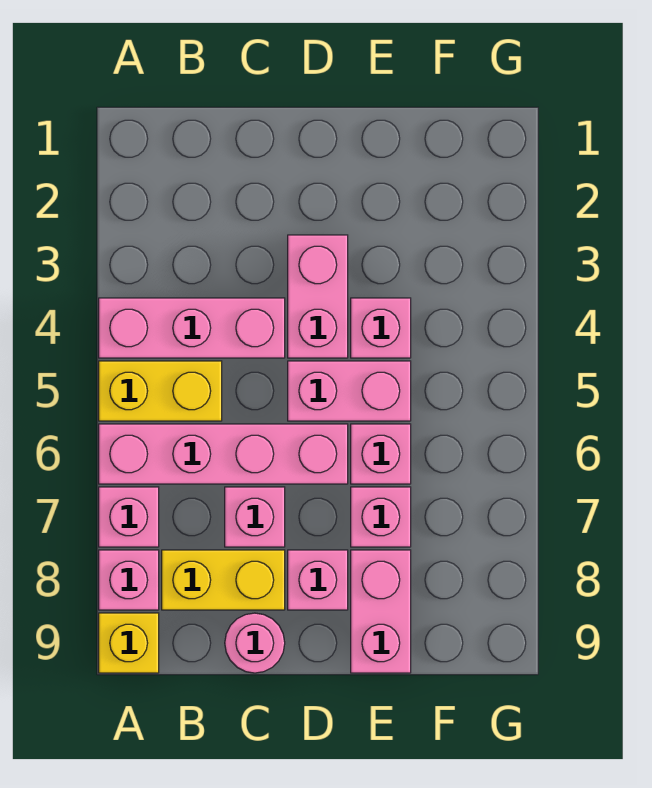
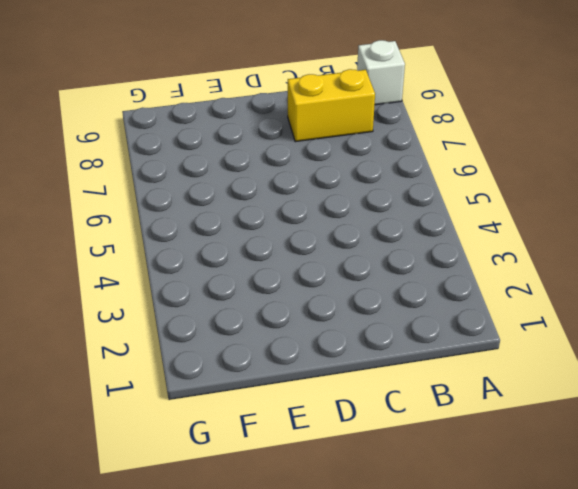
white 1x1 brick [357,40,405,105] -> yellow 1x1 brick [99,613,159,673]
none -> pink 1x3 brick [99,298,285,358]
none -> yellow 1x2 brick [99,361,222,421]
none -> pink 1x4 brick [99,424,348,484]

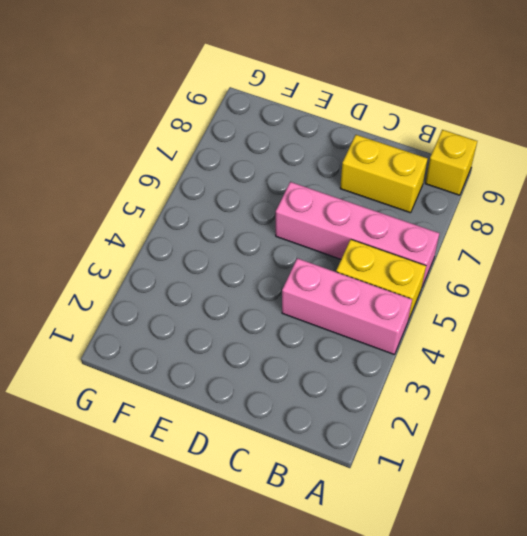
none -> pink 1x1 brick [99,487,159,547]
none -> pink 1x1 brick [99,550,159,610]
none -> pink 1x1 brick [225,487,285,547]

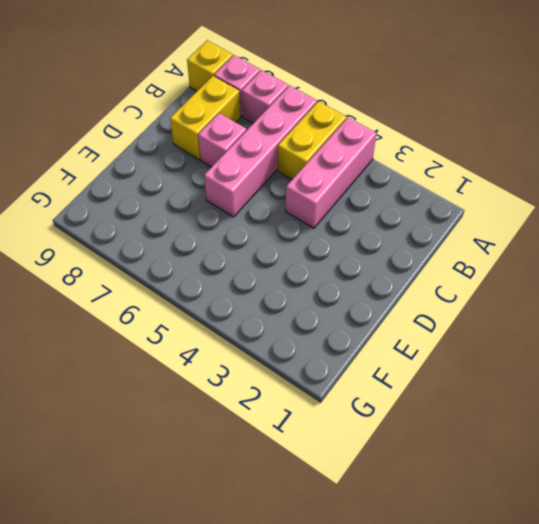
none -> pink 1x1 round brick [225,613,285,673]
none -> pink 1x2 brick [288,235,348,358]
none -> pink 1x2 brick [288,361,411,421]

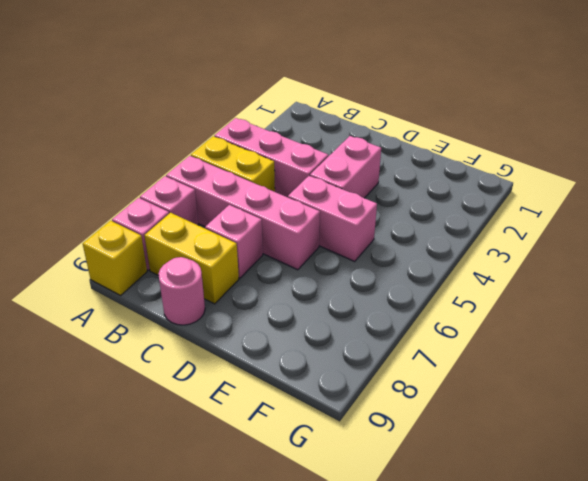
none -> pink 1x1 brick [288,550,348,610]
none -> pink 1x1 brick [351,298,411,358]
none -> pink 1x1 brick [351,424,411,484]

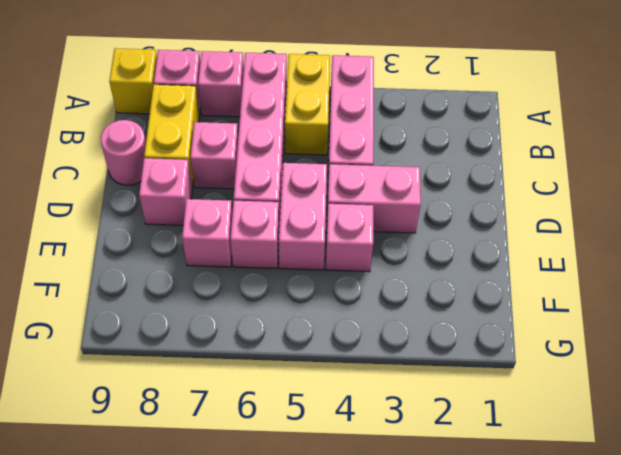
none -> pink 1x2 brick [351,550,411,673]

